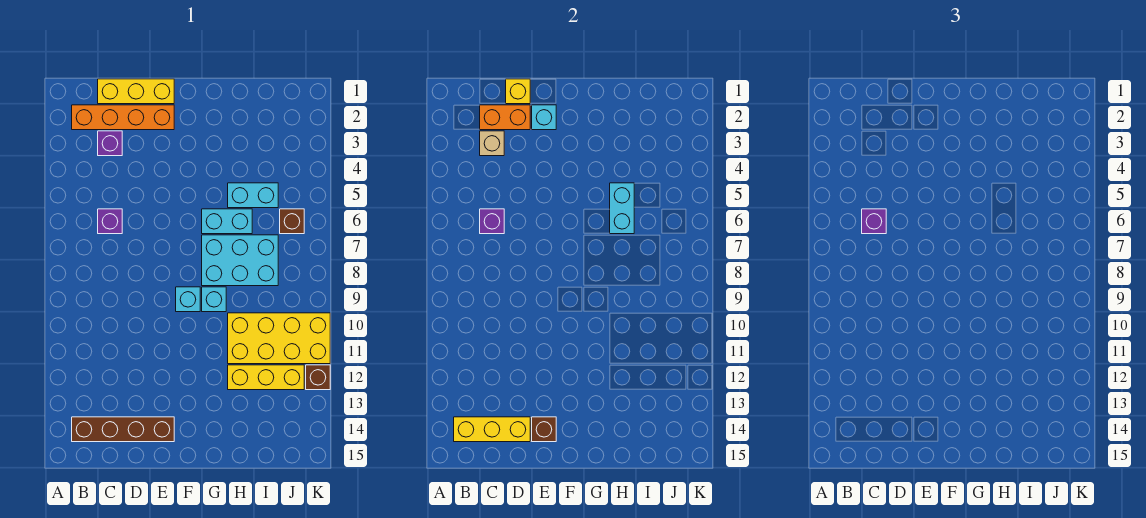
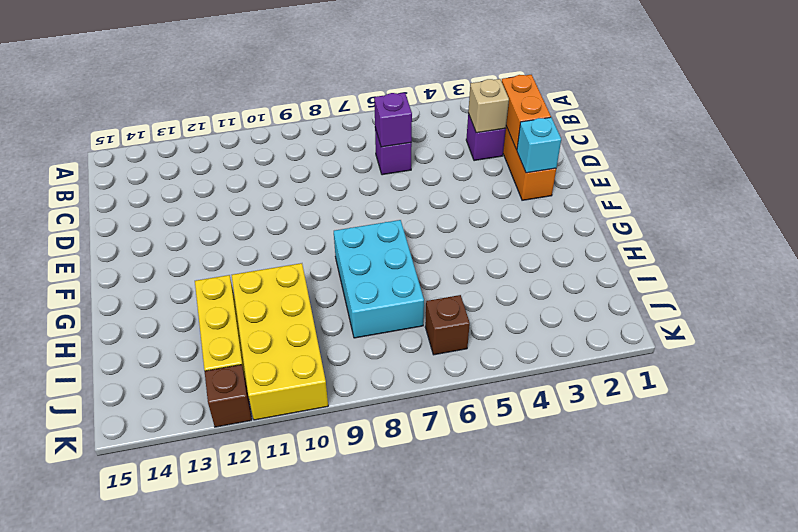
none -> brown 1x4 brick [72,417,174,442]
none -> yellow 1x3 brick [98,79,174,104]
none -> cyan 1x1 brick [176,287,200,312]

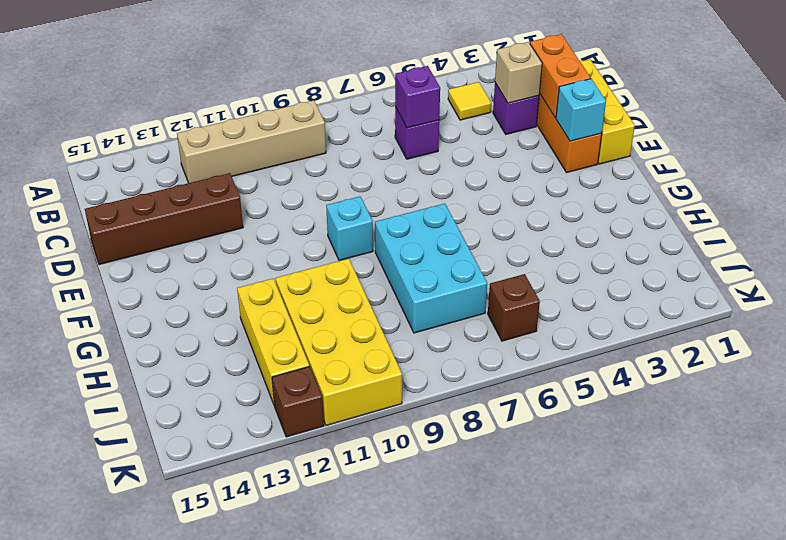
yellow 1x1 tile [448,82,491,120] -> none
tan 1x4 brick [177,100,326,183] -> none
brown 1x4 brick [85,173,243,265] -> brown 1x4 brick turned to [72,417,174,442]
none -> cyan 1x2 brick [202,209,252,234]
none -> cyan 1x1 brick [202,287,226,312]
none -> cyan 1x2 brick [228,183,278,208]

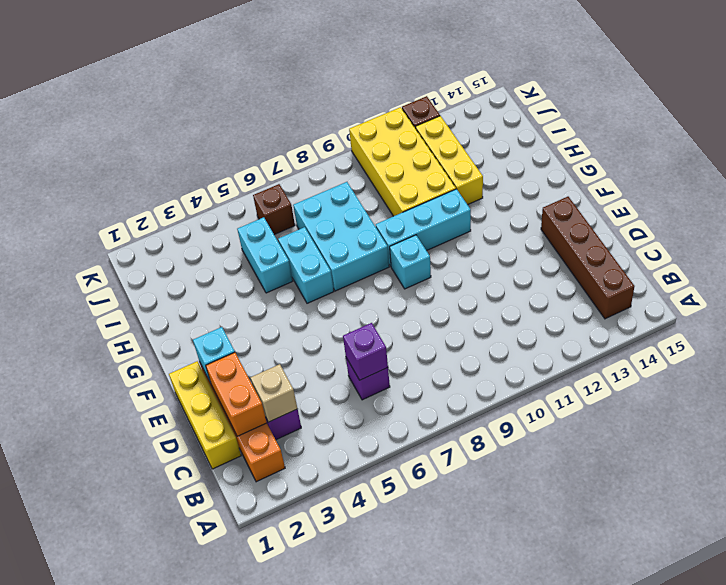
cyan 1x3 brick [376,189,471,266] -> cyan 1x1 brick [202,287,226,312]
none -> yellow 1x3 brick [454,417,530,442]
none -> yellow 1x1 brick [506,79,530,104]
none -> brown 1x1 brick [532,417,556,442]

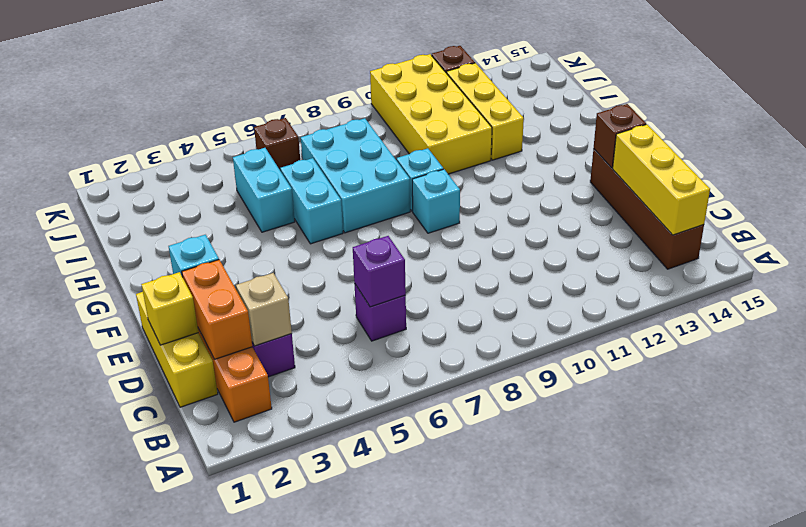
none -> cyan 1x2 brick [610,183,634,234]
none -> purple 1x1 brick [862,209,886,234]

